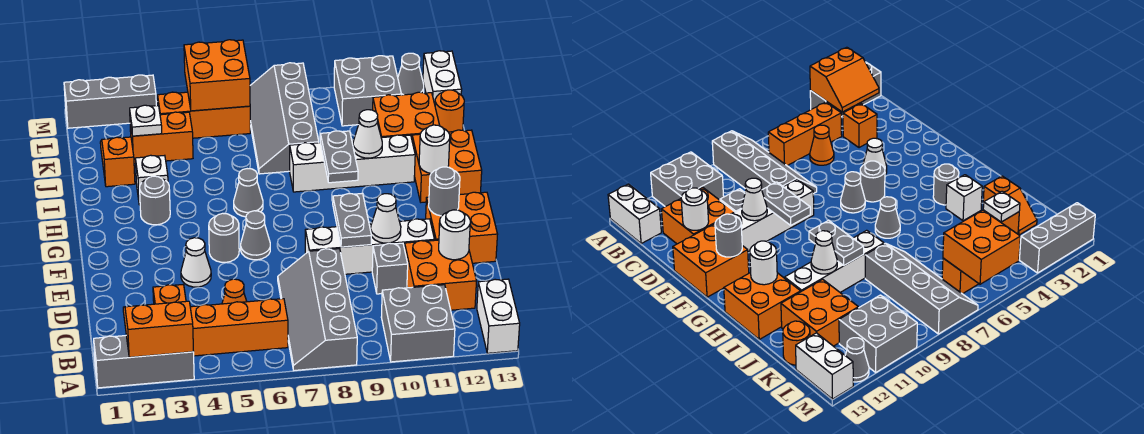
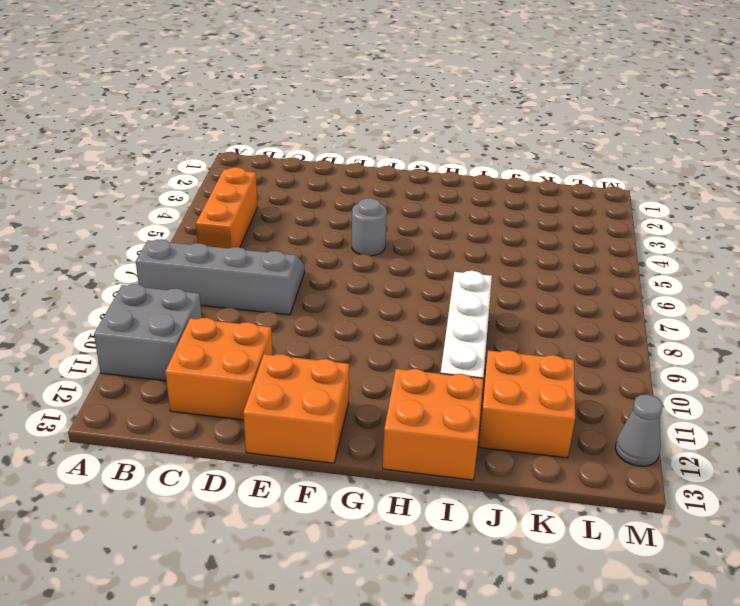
none -> grey 1x3 brick [94,336,194,388]
none -> white 1x2 brick [477,279,520,353]
none -> orange 1x1 brick [153,285,186,304]
none -> orange 1x1 cone [222,279,247,304]

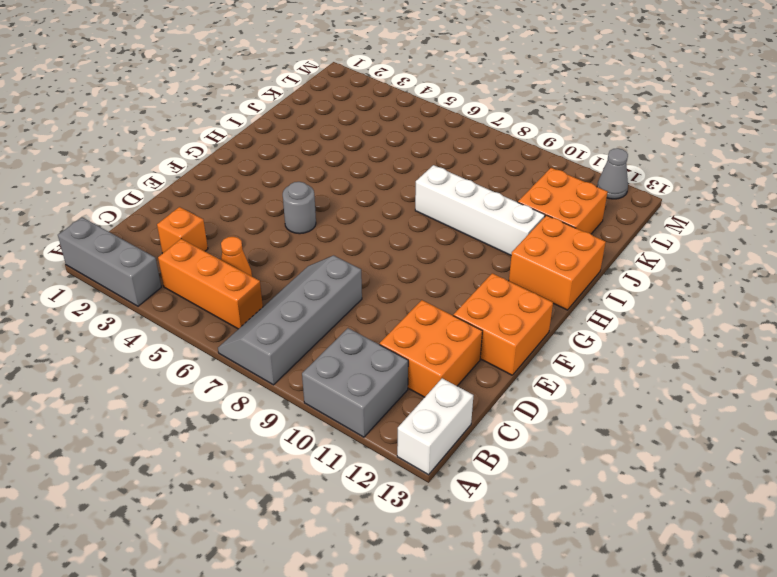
none -> grey 1x1 brick [372,243,408,294]
none -> white 1x1 cone [181,238,211,287]
none -> white 1x4 brick [305,219,435,274]
none -> grey 1x1 cone [241,211,270,260]

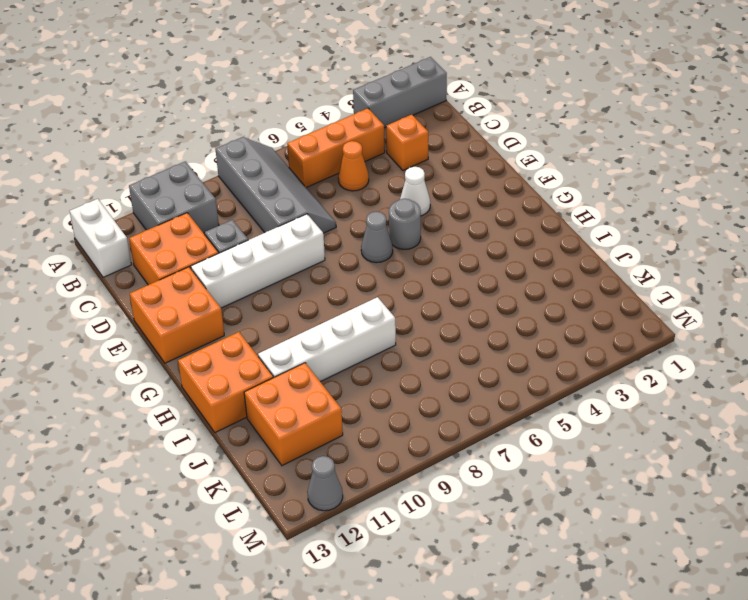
none -> grey 1x1 round brick [140,176,170,225]
none -> grey 1x1 cone [234,169,263,217]
none -> white 1x1 brick [135,155,168,205]
none -> orange 1x2 slope [100,137,135,187]

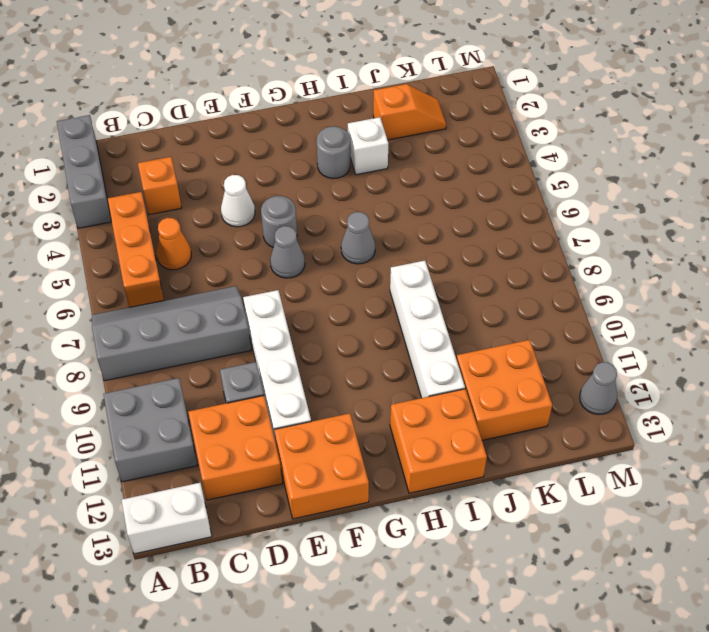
none -> grey 2x4 slope [250,63,319,174]
none -> orange 1x2 brick [130,112,193,164]
none -> orange 1x1 round brick [435,90,464,132]
none -> orange 1x3 brick [158,92,250,138]

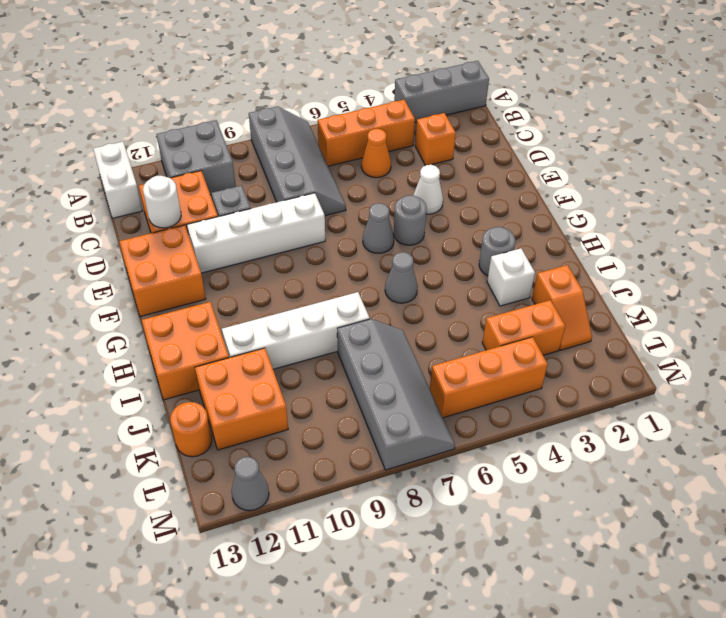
none -> grey 2x2 brick [334,56,401,126]
none -> white 1x2 brick [423,51,462,104]
none -> grey 1x3 brick [64,75,156,128]
none -> orange 2x2 slope [123,301,193,357]

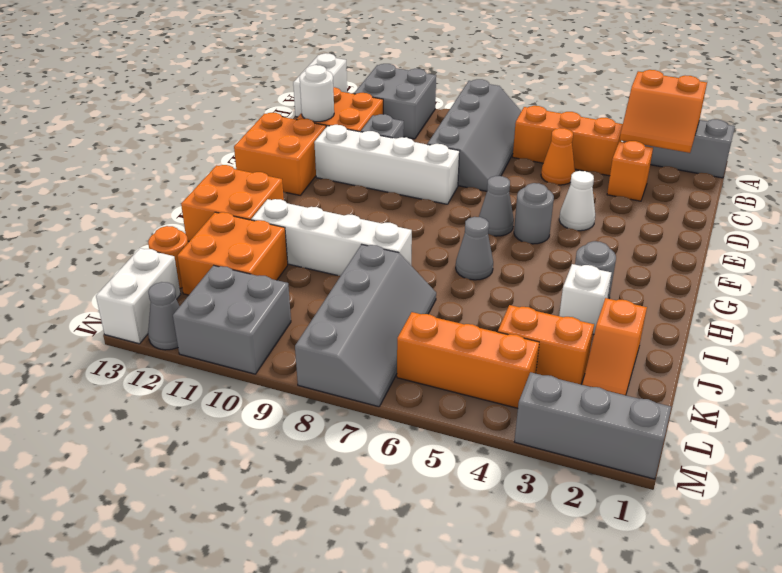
none -> grey 1x2 plate [333,193,371,247]
none -> white 1x1 cone [371,194,401,243]
none -> grey 1x1 round brick [429,167,460,216]
none -> grey 1x2 plate [320,131,358,183]

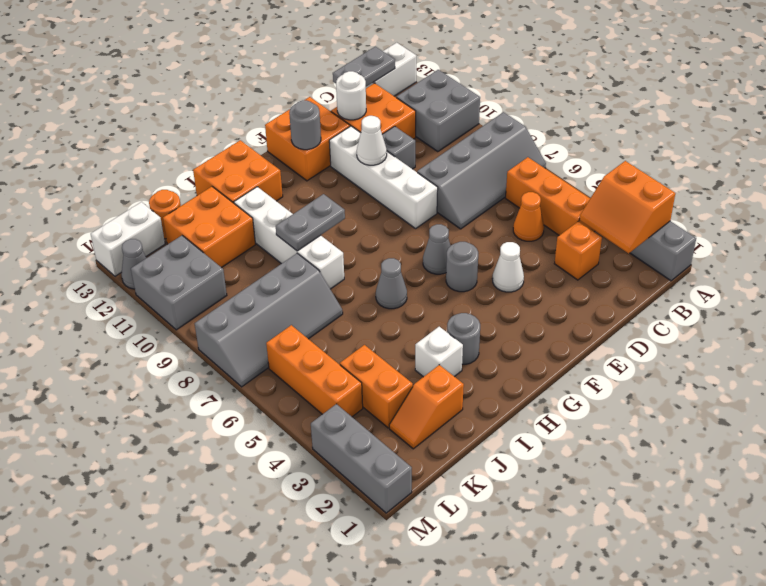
grey 1x2 plate [333,47,395,87] -> grey 1x2 plate moved to [333,193,371,247]
none -> white 1x1 round brick [419,125,450,173]
none -> white 1x1 cone [353,110,382,158]
none -> white 1x1 plate [130,105,162,136]
none -> orange 2x2 brick [184,40,250,111]

